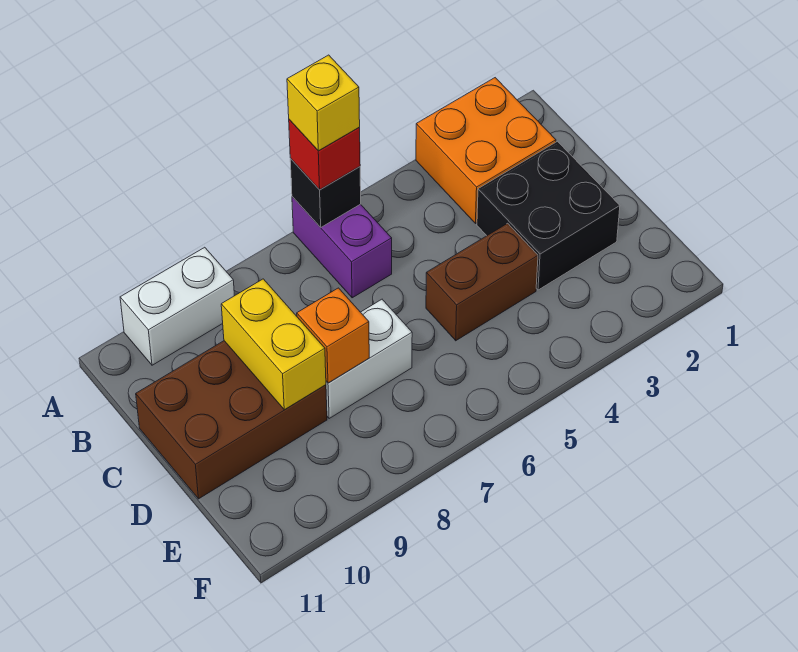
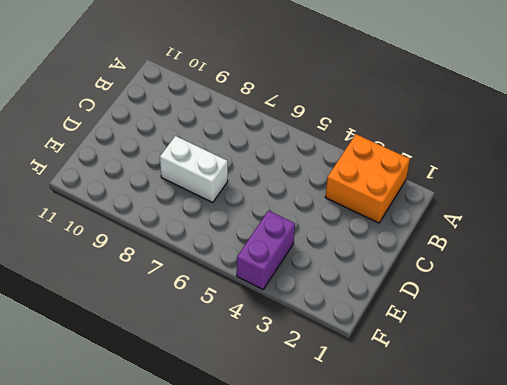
purple 1x2 brick [237,211,295,289] -> purple 1x2 brick moved to [292,197,392,298]
none -> white 1x2 brick [120,247,234,365]
none -> black 2x2 brick [477,141,620,290]
none -> brown 2x3 brick [136,341,327,499]

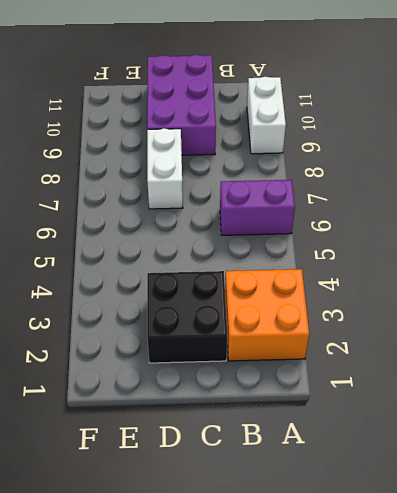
purple 2x3 brick [147,55,216,155] -> brown 2x3 brick [136,341,327,499]
none -> brown 1x2 brick [426,223,538,341]
none -> black 1x1 brick [290,159,361,227]
none -> yellow 1x2 brick [221,279,326,410]

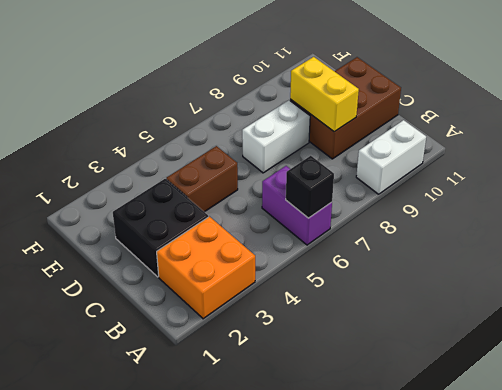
none -> orange 1x1 brick [297,288,369,383]
none -> red 1x1 brick [289,120,360,190]
none -> yellow 1x1 brick [287,55,360,151]

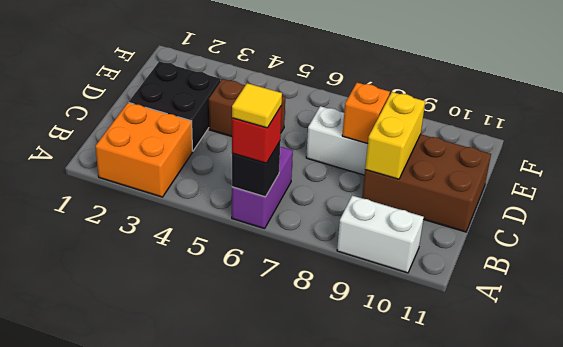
yellow 1x1 tile [232,83,282,128] -> yellow 1x1 brick [287,55,360,151]

